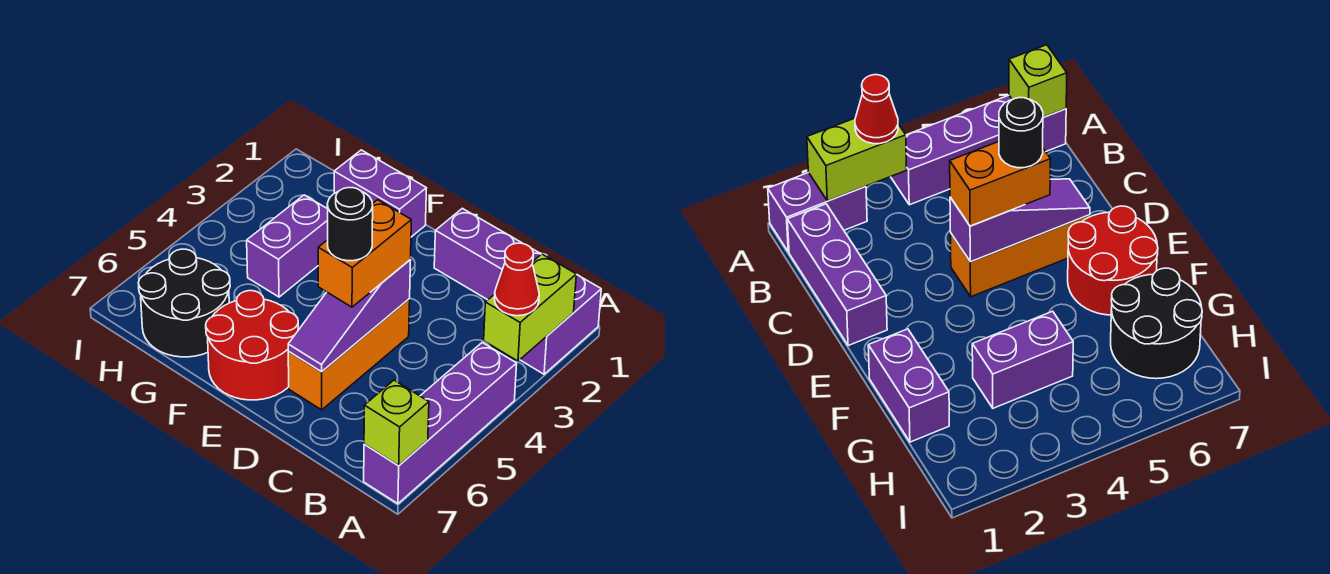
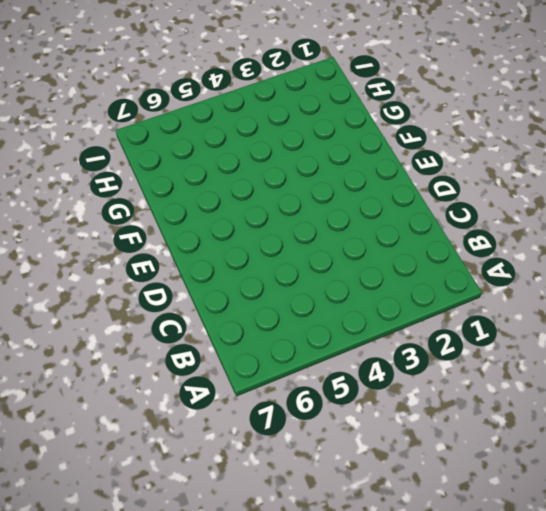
none -> purple 1x2 brick [520,274,601,374]
none -> purple 1x4 brick [364,343,517,504]
none -> purple 1x3 brick [434,208,541,300]

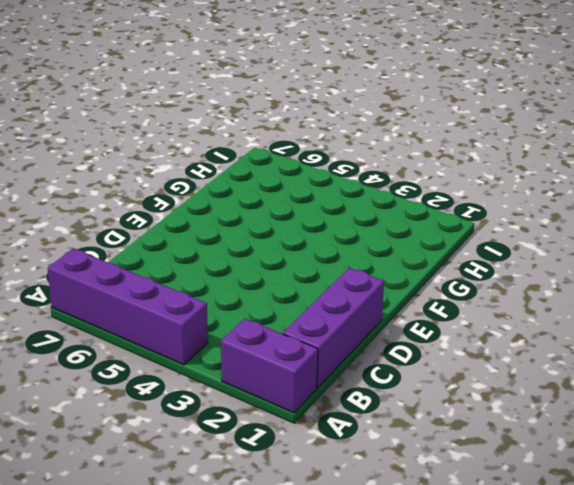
none -> orange 1x3 brick [288,299,410,410]
none -> red 2x2 round brick [206,291,298,400]
none -> purple 1x2 brick [334,150,427,237]

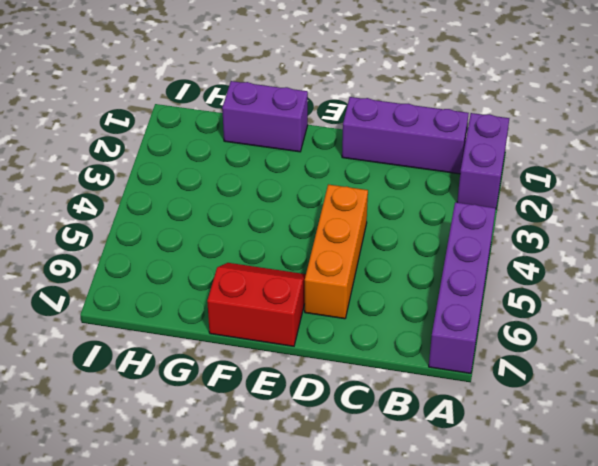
red 2x2 slope [207,263,306,346] -> red 2x2 round brick [206,291,298,400]
none -> purple 1x2 brick [247,195,328,297]
none -> black 2x2 round brick [138,249,230,357]
none -> lime 1x2 brick [484,254,576,361]

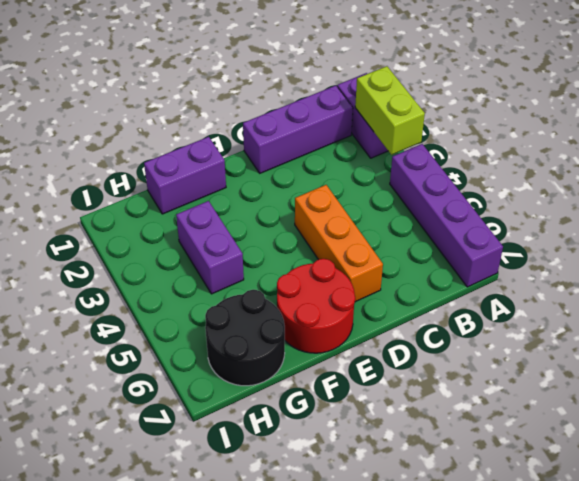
none -> lime 1x1 brick [364,380,429,466]
none -> purple 1x3 slope [288,260,411,372]
none -> red 1x1 cone [495,243,539,316]

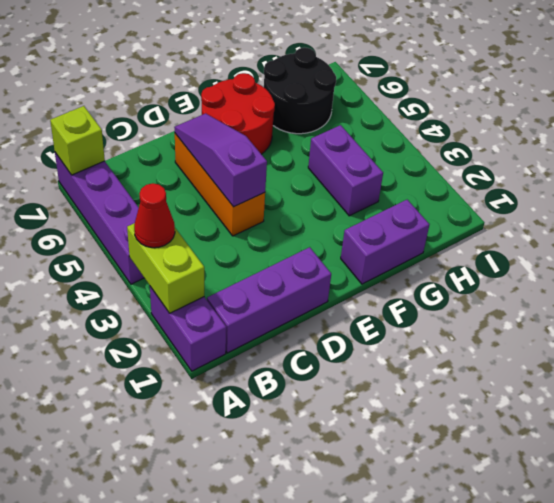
none -> orange 1x2 brick [318,200,411,307]
none -> black 1x1 round brick [327,188,373,261]

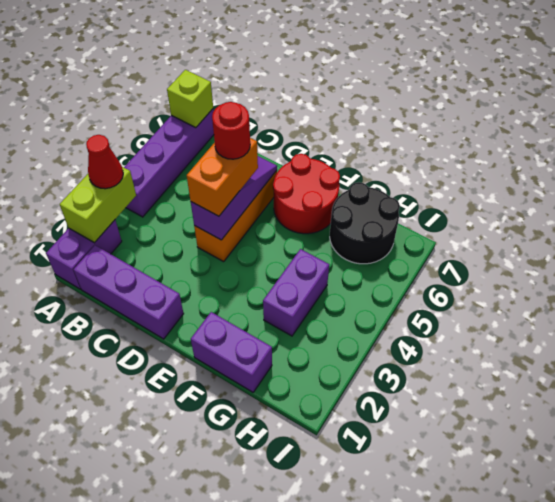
red 1x1 round brick [212,102,250,159] -> black 1x1 round brick [327,188,373,261]

